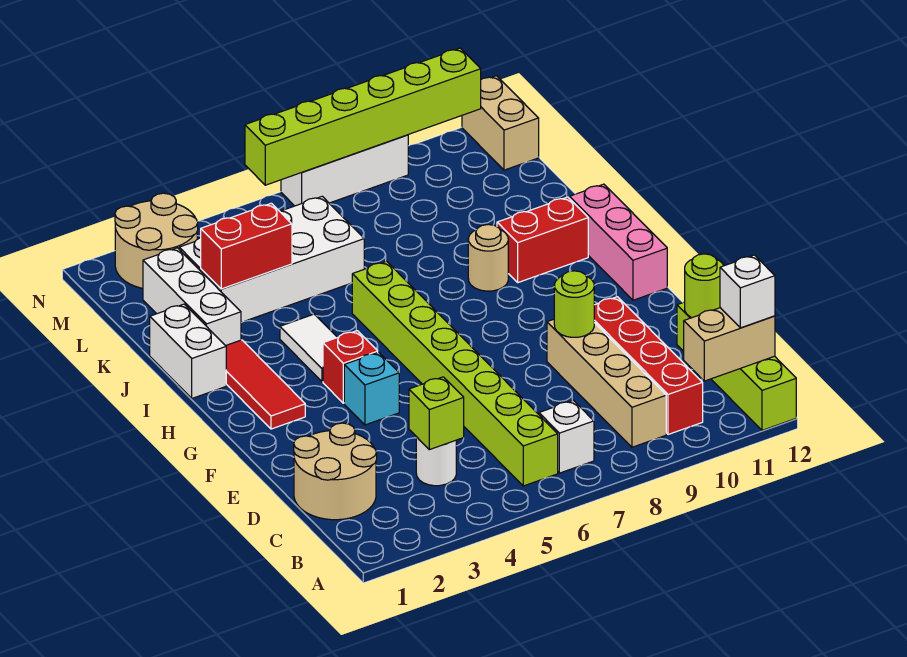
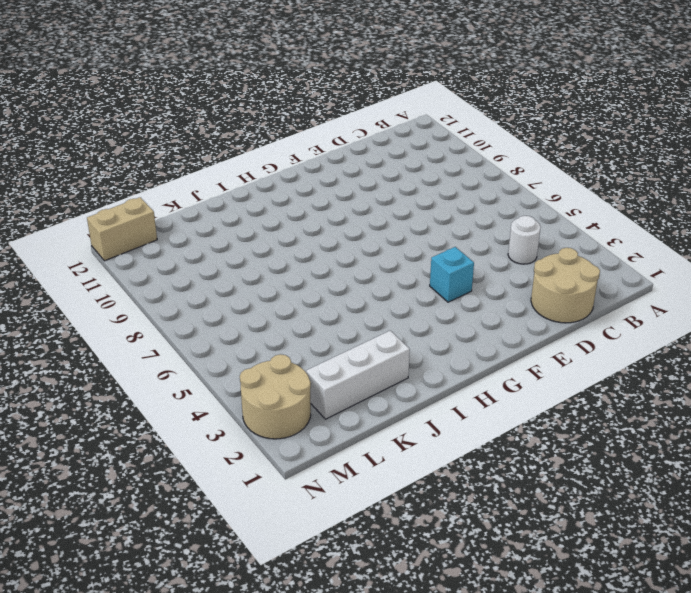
none -> lime 1x4 brick [677,302,796,430]
none -> lime 1x8 brick [352,261,558,486]
none -> white 1x1 brick [539,400,594,473]

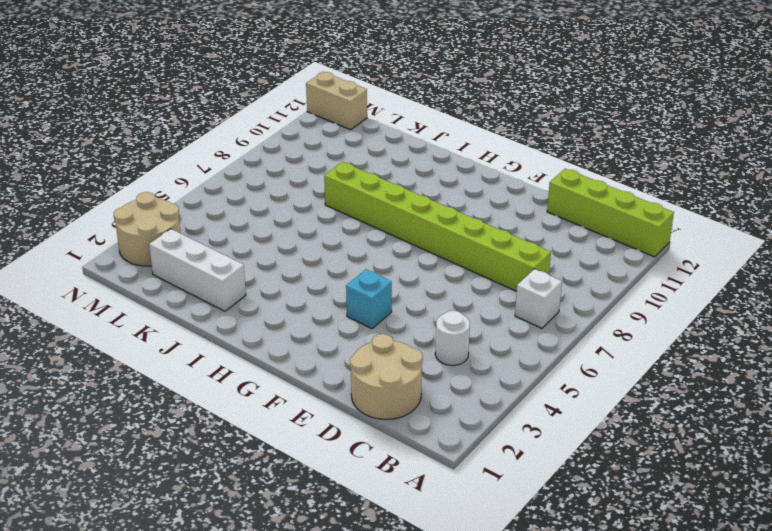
lime 1x8 brick [324,162,551,291] -> lime 1x8 brick moved to [352,261,558,486]
none -> tan 1x4 brick [547,319,666,447]
none -> red 1x4 brick [594,297,703,434]
none -> red 1x3 tile [226,340,305,429]

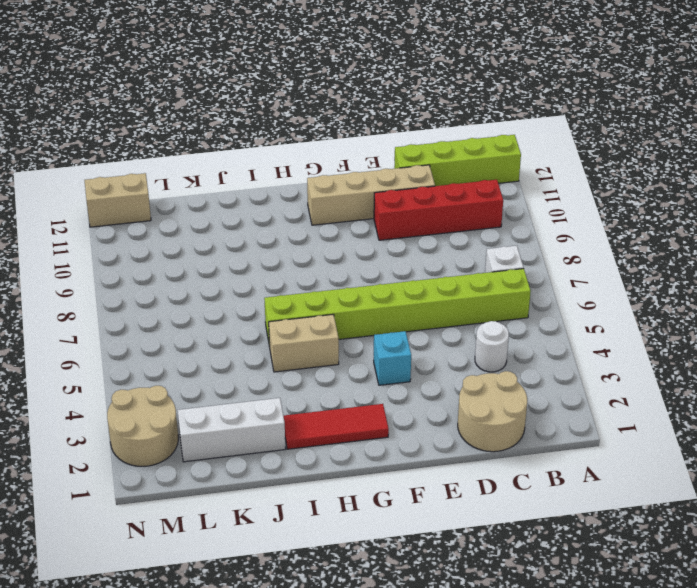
tan 1x4 brick [307,165,435,225] -> tan 1x4 brick moved to [547,319,666,447]
tan 1x2 brick [269,315,339,372] -> tan 1x2 brick turned to [684,308,775,381]
none -> red 1x1 brick [323,331,378,403]
none -> pink 1x3 brick [570,184,667,300]
none -> white 1x2 tile [280,314,337,382]

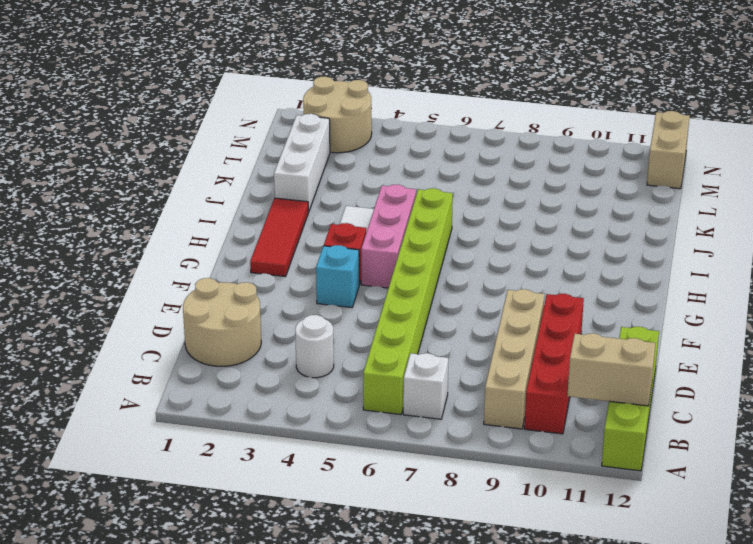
pink 1x3 brick [361,185,416,288] -> pink 1x3 brick moved to [570,184,667,300]
none -> white 1x2 brick [150,304,226,398]
none -> tan 1x1 round brick [468,224,508,291]
none -> red 1x2 brick [497,197,588,282]

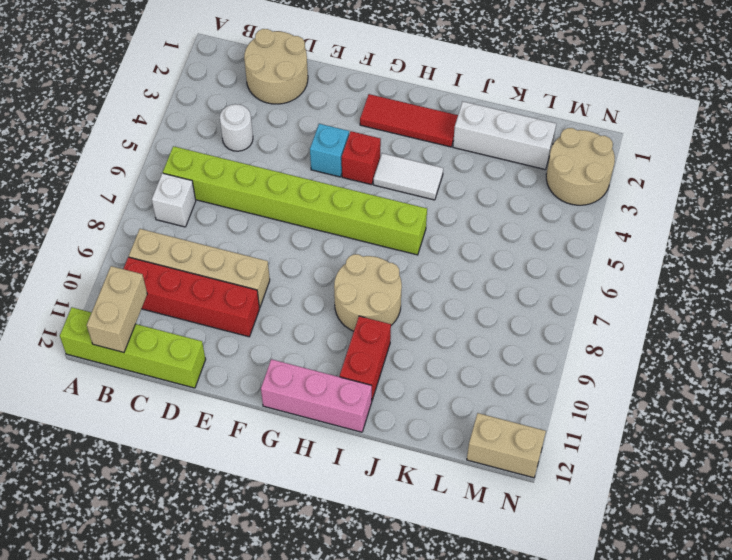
tan 2x2 round brick [334,254,402,331] -> tan 1x1 round brick [468,224,508,291]
none -> white 1x2 brick [150,304,226,398]
none -> white 2x4 brick [179,196,364,322]
none -> white 1x3 brick [281,135,408,206]

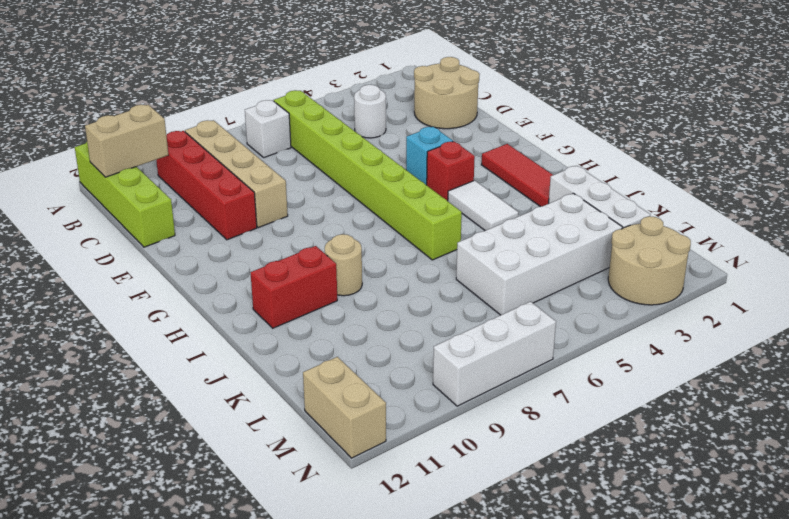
none -> pink 1x3 brick [570,184,667,300]
none -> white 1x2 brick [150,304,226,398]
none -> lime 1x1 brick [409,377,464,450]

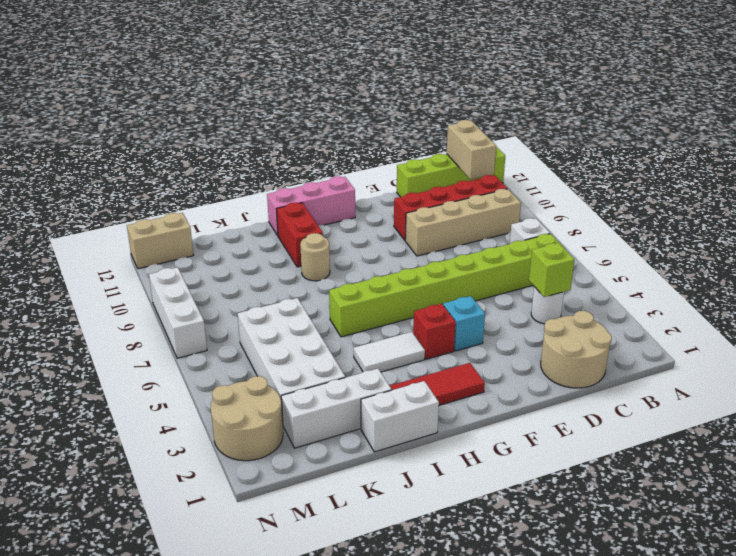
none -> lime 1x1 round brick [685,254,724,318]
none -> lime 1x1 round brick [554,271,594,337]
none -> red 1x2 brick [201,203,292,289]

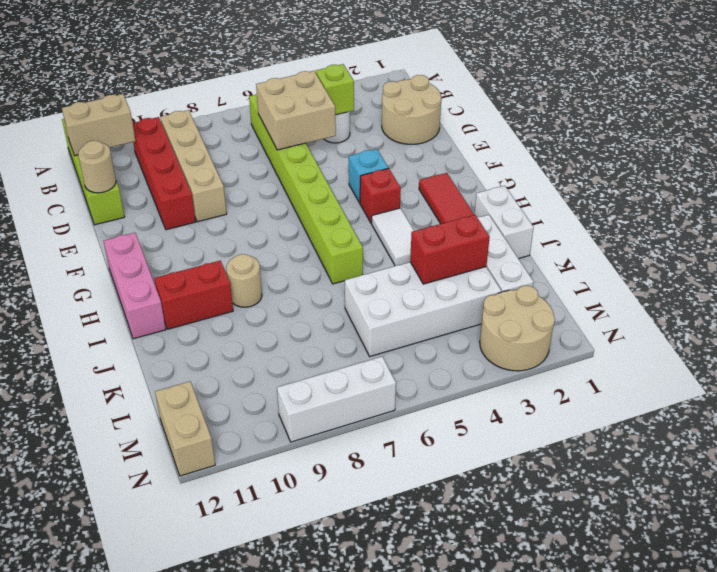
tan 2x2 brick [256,71,336,150] -> none
tan 1x1 round brick [78,141,116,193] -> lime 1x1 round brick [685,254,724,318]
none -> white 1x1 brick [539,400,594,473]
none -> lime 1x1 round brick [554,271,594,337]
none -> lime 1x6 brick [245,48,481,185]

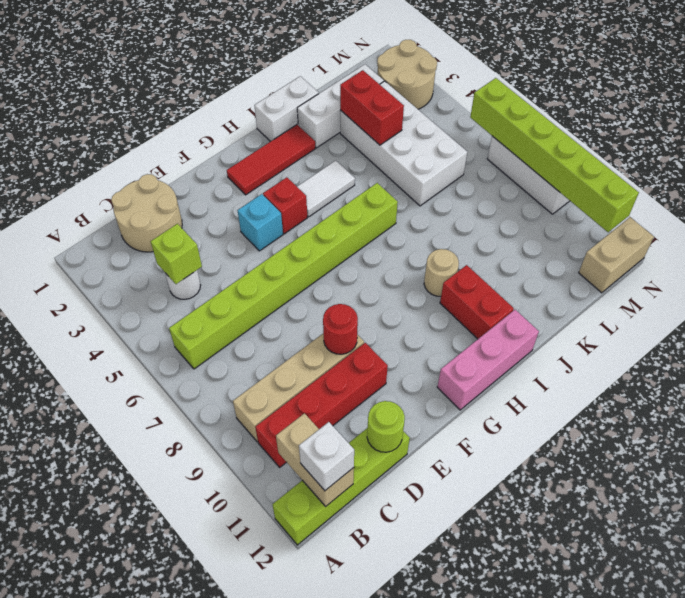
red 1x1 round brick [323,304,358,354] -> lime 1x1 round brick [554,271,594,337]
none -> white 1x1 brick [539,400,594,473]

